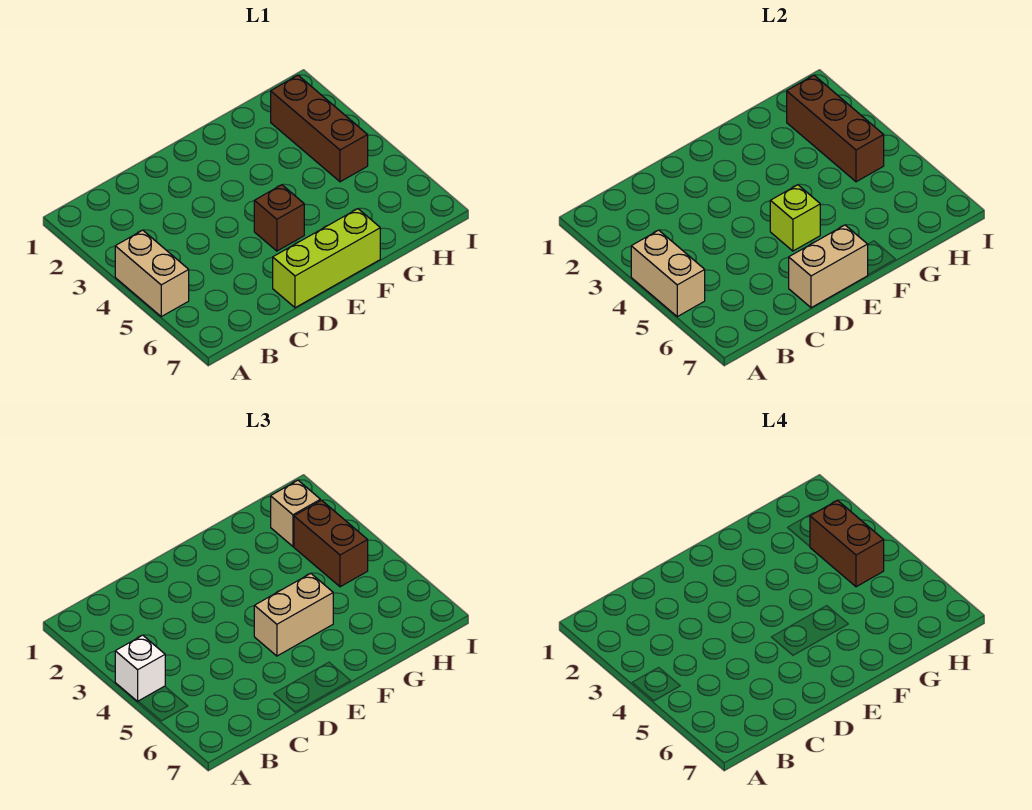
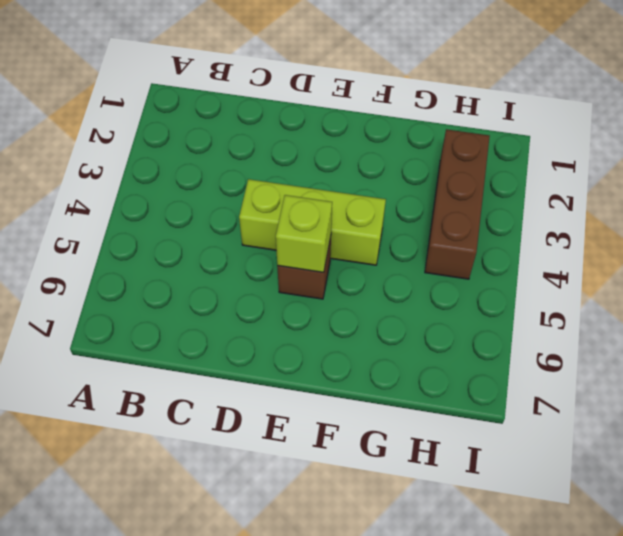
lime 1x3 brick [239,179,386,265] -> lime 1x3 brick moved to [273,209,380,308]
none -> tan 1x2 brick [115,230,189,317]
none -> tan 1x2 brick [631,230,705,317]
none -> tan 1x2 brick [789,225,868,308]

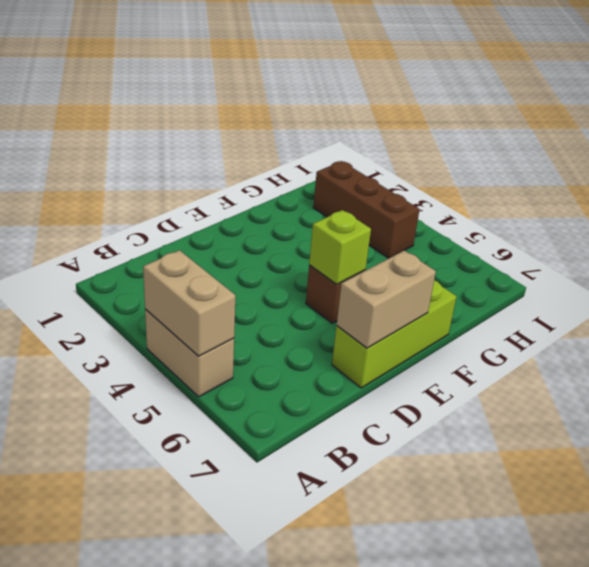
none -> brown 1x3 brick [787,75,884,182]
none -> white 1x1 brick [115,635,165,701]
none -> tan 1x2 brick [254,573,333,656]

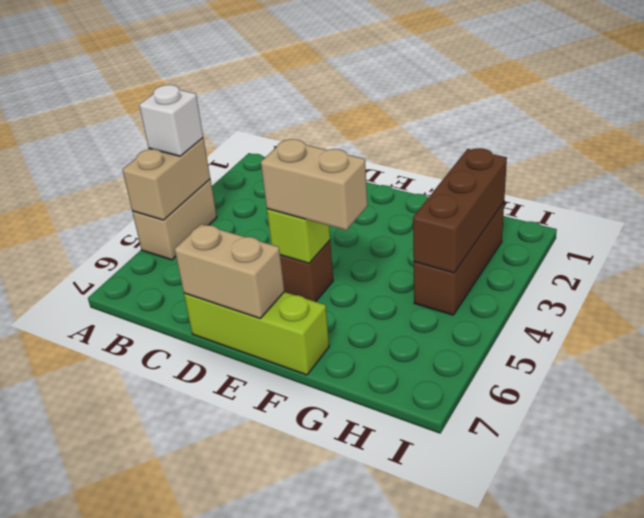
none -> tan 1x1 brick [271,480,320,546]
none -> brown 1x2 brick [294,500,368,587]
none -> brown 1x2 brick [810,500,884,587]

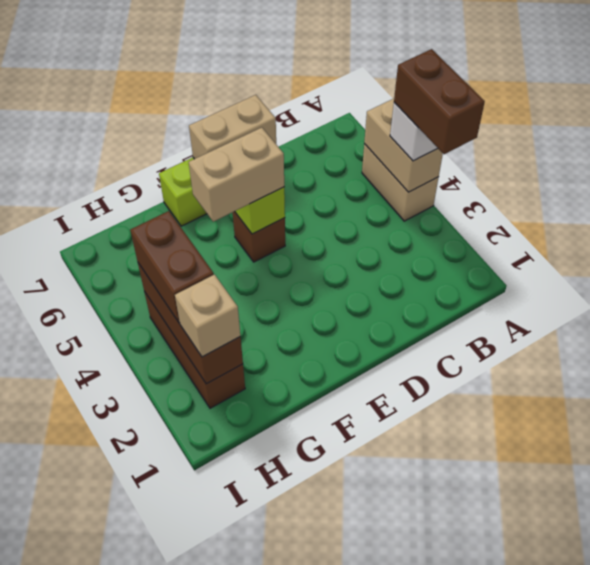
brown 1x2 brick [394,49,485,154] -> brown 1x2 brick moved to [810,500,884,587]

